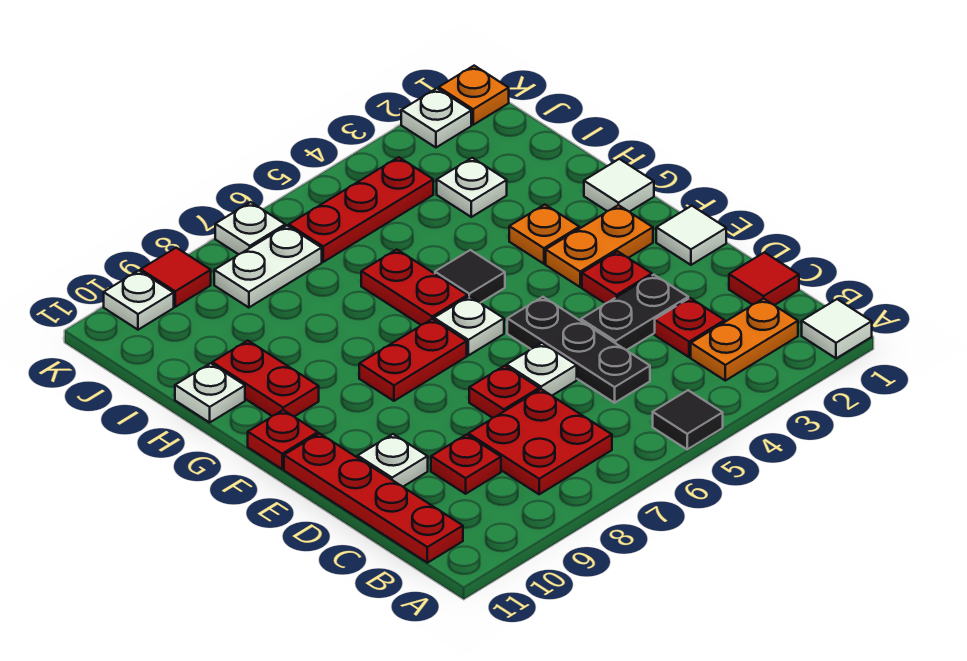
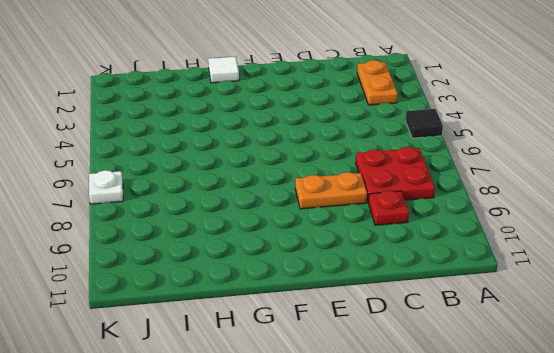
orange 1x2 plate [295,172,367,209] -> orange 1x2 plate turned to [546,205,653,287]
none -> white 1x1 tile [802,299,872,358]
none -> red 1x4 plate [284,433,463,563]
none -> red 1x1 tile [729,252,799,305]
none -> red 1x1 plate [655,298,725,357]

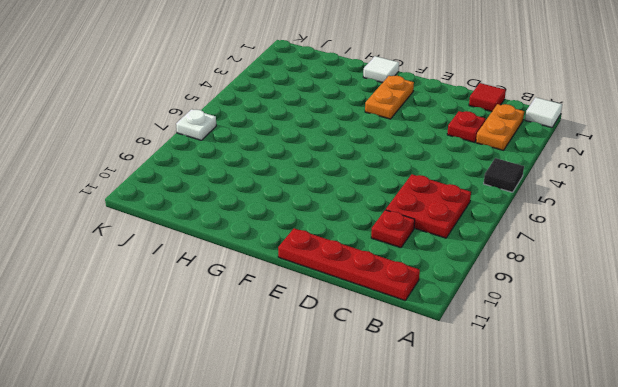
none -> black 1x3 plate [507,297,650,403]
none -> black 1x2 plate [581,275,688,350]
none -> white 1x1 plate [507,343,577,395]
none -> red 1x1 plate [469,366,539,418]

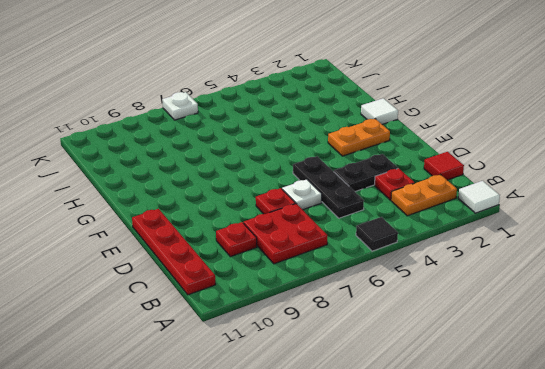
none -> white 1x1 plate [358,434,428,487]
none -> white 1x1 tile [656,206,726,265]
none -> red 1x1 plate [582,251,652,303]
none -> white 1x1 plate [434,296,504,355]

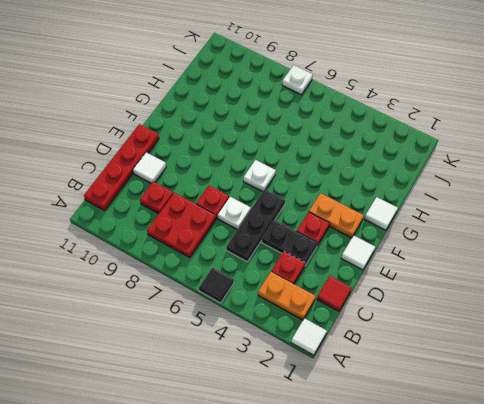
white 1x1 tile [133,152,166,184] -> white 1x1 plate [358,434,428,487]
none -> red 1x2 plate [359,319,467,401]
none -> red 1x1 plate [248,410,318,469]
none -> orange 1x1 plate [509,205,579,264]
none -> black 1x1 tile [435,250,505,303]

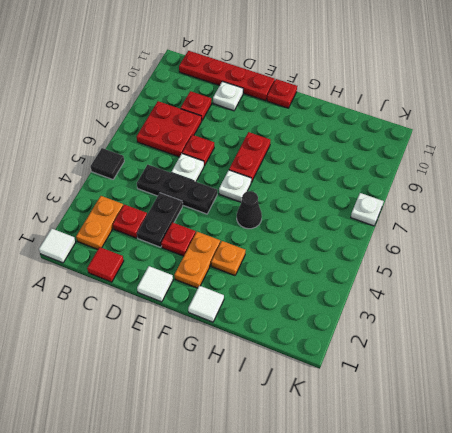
black 1x1 cone [237,191,262,229] -> black 1x1 tile [435,250,505,303]
none -> red 1x2 plate [361,250,468,325]
none -> red 1x2 plate [212,341,319,416]
none -> white 1x1 plate [175,363,245,422]
none -> white 1x1 plate [437,158,507,217]

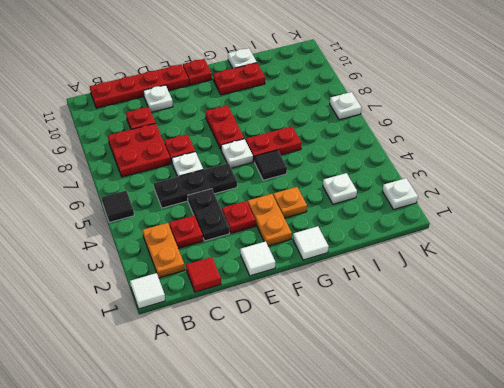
none -> red 1x3 plate [289,157,433,262]
none -> white 1x2 plate [214,226,322,308]
none -> orange 1x1 plate [439,66,509,125]
none -> red 1x1 tile [141,248,211,307]

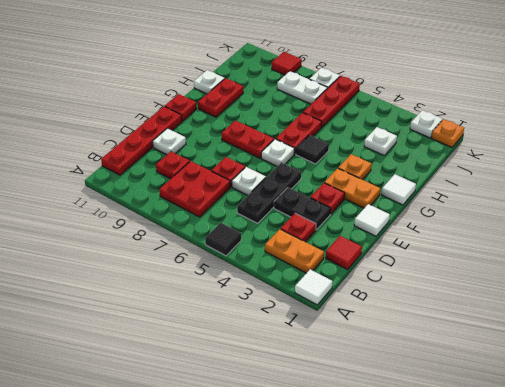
red 1x3 plate [303,76,360,127] -> red 1x3 plate turned to [289,157,433,262]
none -> white 1x1 plate [104,271,174,330]

